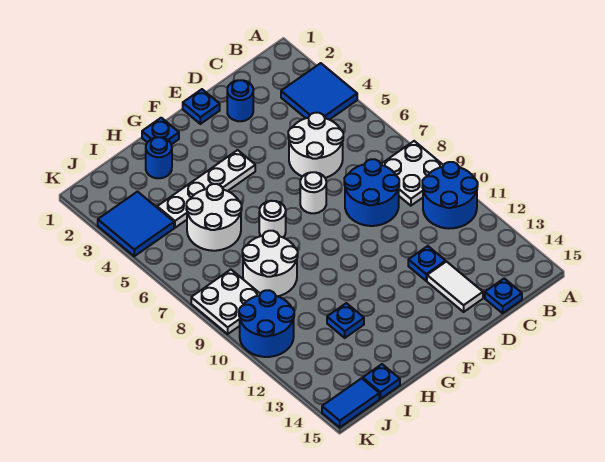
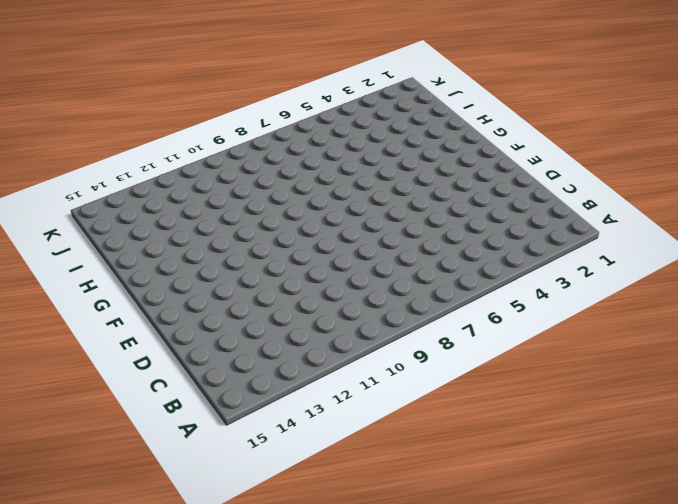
none -> blue 2x2 tile [281,63,357,120]
none -> white 2x2 plate [381,141,443,206]
none -> blue 2x2 round brick [422,162,478,228]

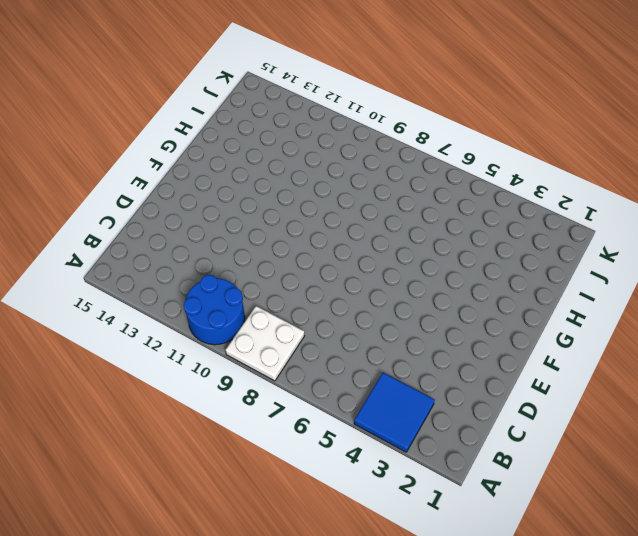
none -> white 2x2 round brick [288,113,343,178]
none -> blue 2x2 round brick [344,159,399,226]
none -> blue 1x1 plate [485,278,522,313]

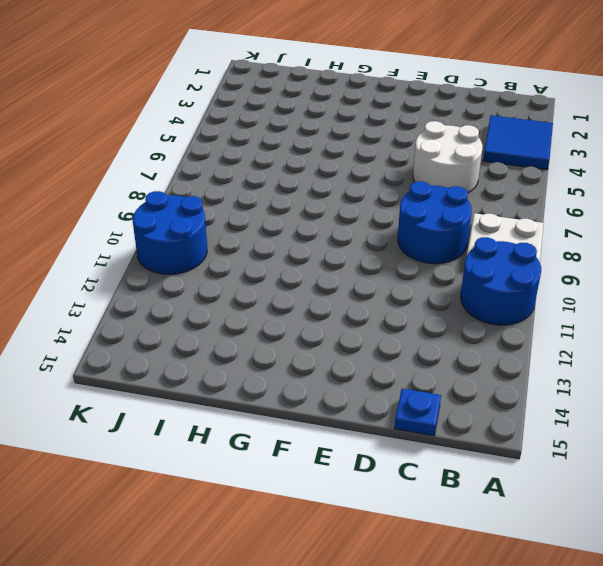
none -> blue 1x1 round brick [227,80,253,121]
none -> blue 1x1 plate [408,246,446,281]
none -> white 1x2 tile [427,262,483,312]

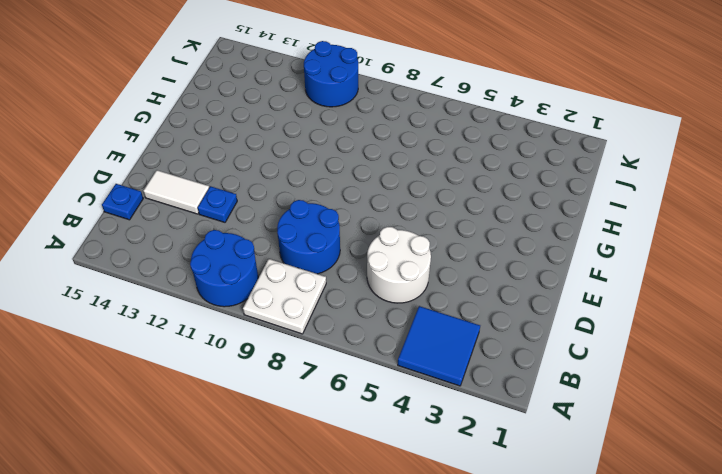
none -> blue 1x1 round brick [227,80,253,121]
none -> blue 1x1 plate [183,89,220,124]
none -> white 1x1 round brick [300,172,326,213]

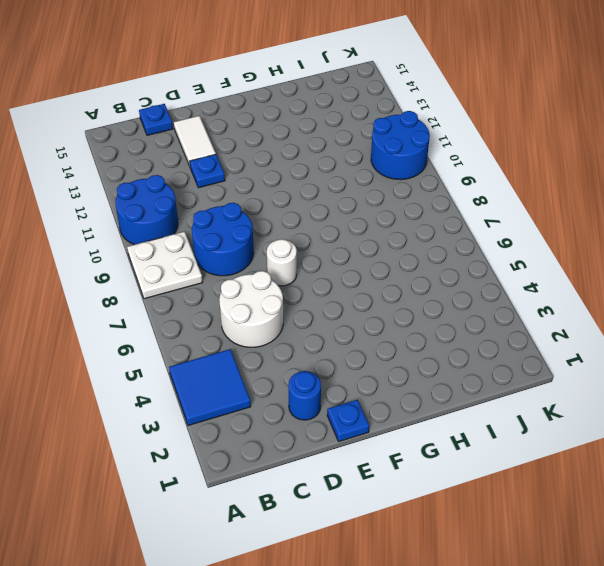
none -> white 1x4 plate [157,150,255,228]
none -> blue 1x1 plate [142,118,179,145]
none -> white 1x1 round brick [259,201,286,237]

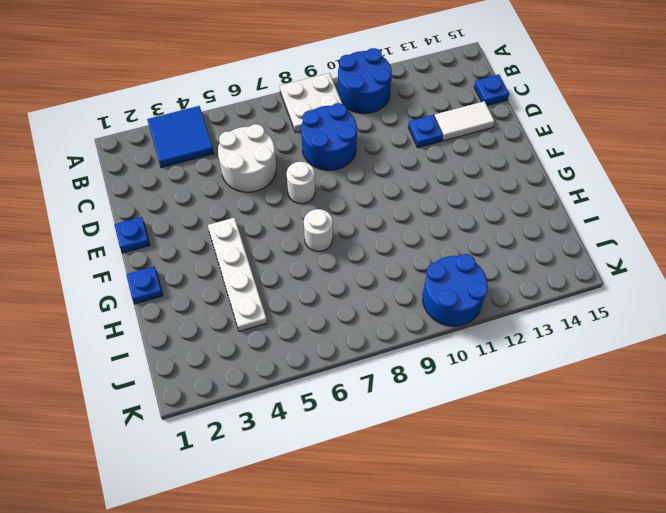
none -> blue 1x1 round brick [227,80,253,121]
none -> blue 1x1 round brick [146,137,172,178]
none -> white 2x2 round brick [186,184,242,251]

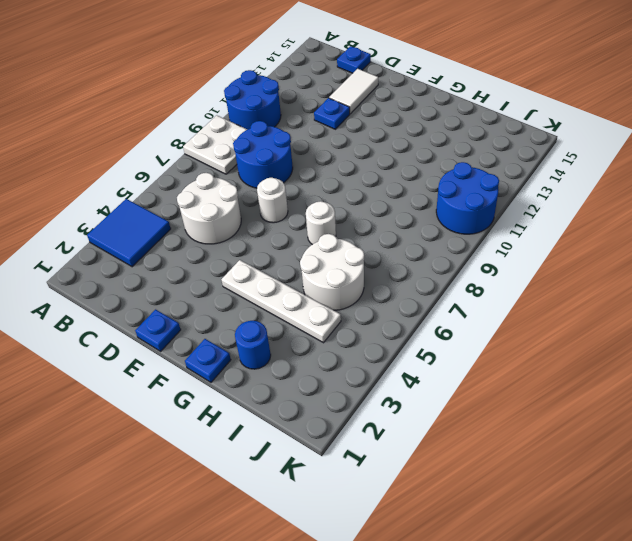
none -> blue 1x1 round brick [227,80,253,121]
none -> white 2x2 round brick [242,231,298,296]
none -> blue 1x1 plate [327,303,364,338]

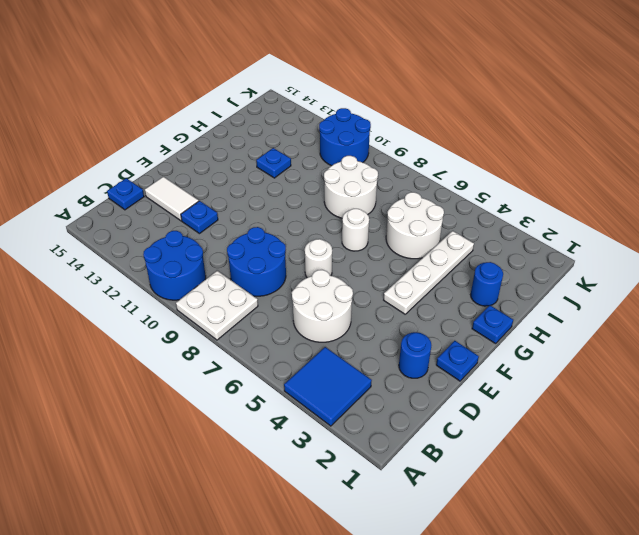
none -> blue 1x1 plate [363,364,400,399]
none -> blue 2x2 tile [98,192,174,256]
none -> white 2x2 plate [191,270,260,334]

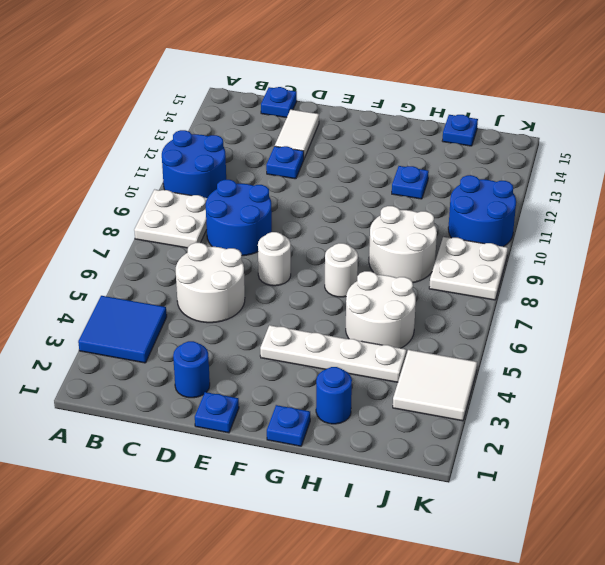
white 2x2 tile [393,350,477,421] -> blue 2x2 tile [98,192,174,256]
none -> blue 1x2 tile [322,378,379,427]

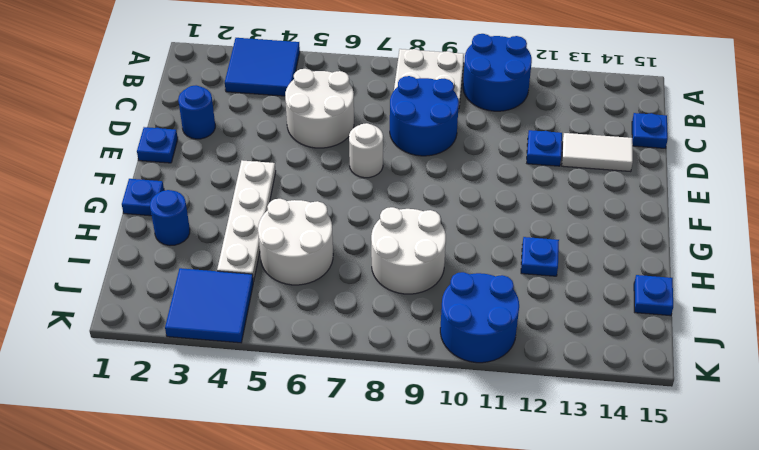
none -> white 1x1 round brick [259,201,286,237]
none -> white 2x2 plate [191,270,260,334]
none -> blue 1x2 tile [322,378,379,427]

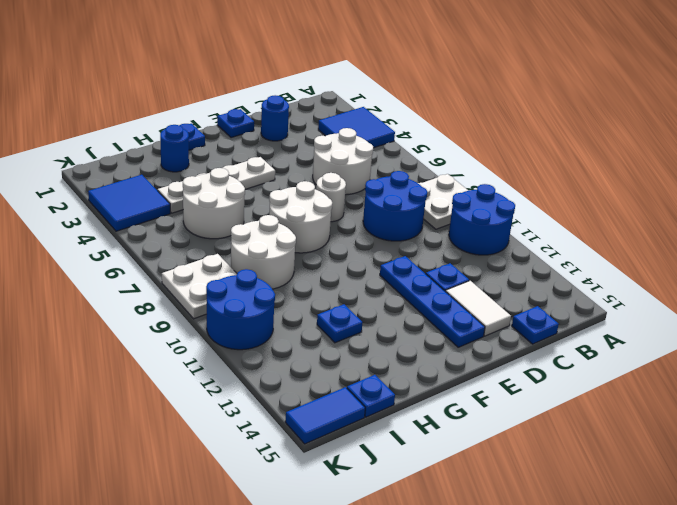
blue 1x4 plate [380,256,485,347] -> none
white 2x2 round brick [269,181,332,253] -> white 1x1 round brick [259,201,286,237]

